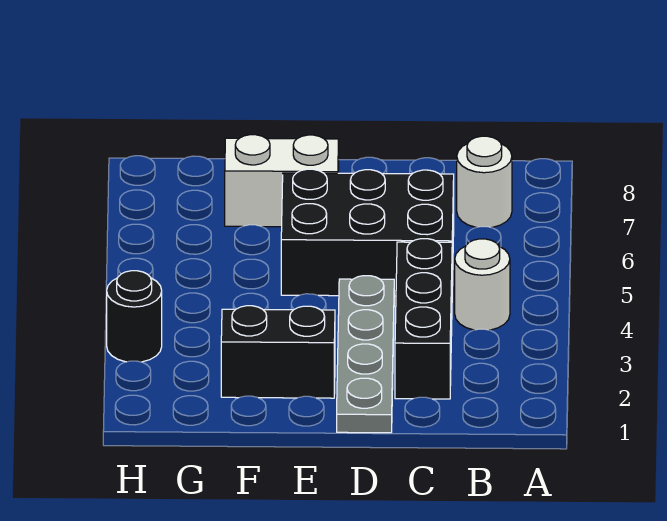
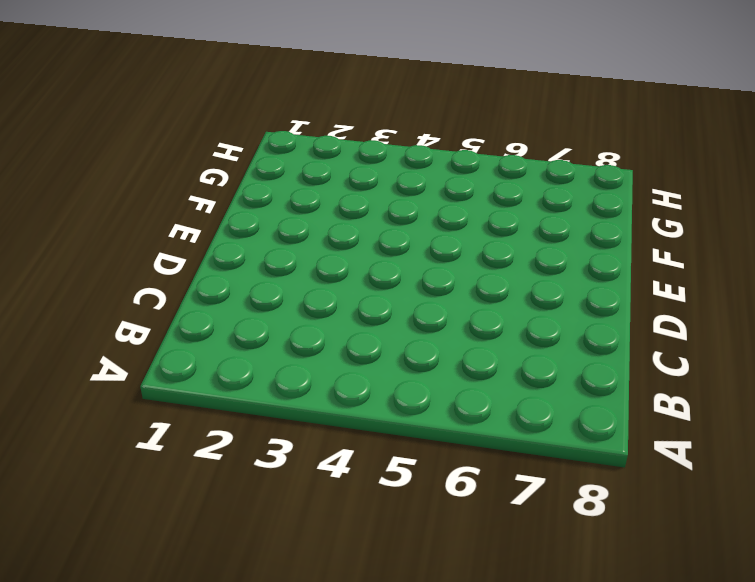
none -> white 1x1 round brick [455,239,510,330]
none -> white 1x1 round brick [457,136,512,228]

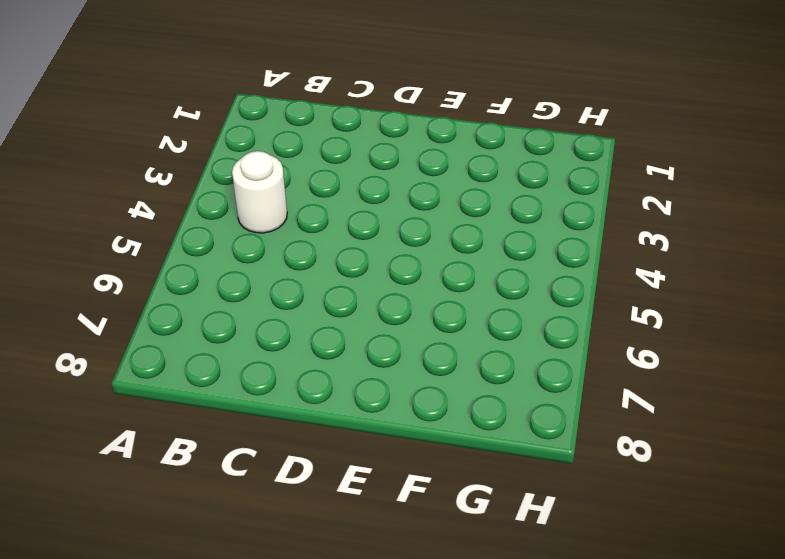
none -> white 1x1 round brick [457,136,512,228]
none -> black 1x3 brick [395,239,452,399]

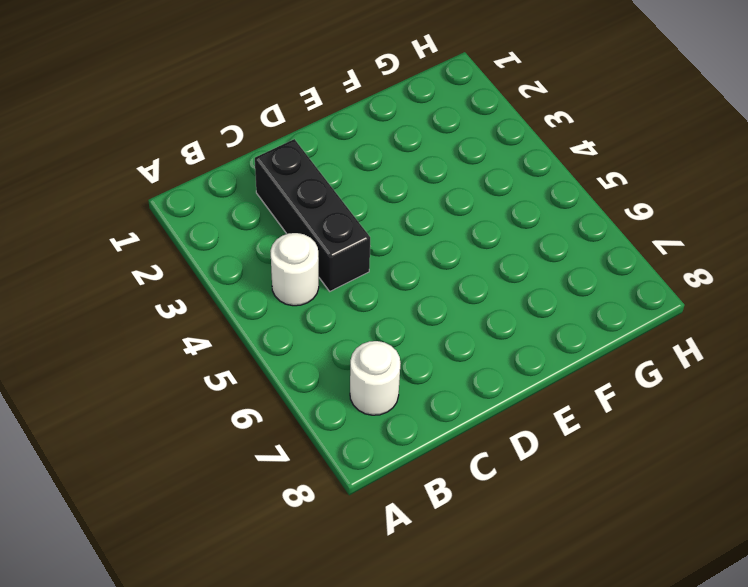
none -> black 2x3 brick [281,169,454,296]
none -> grey 1x4 plate [337,276,394,433]

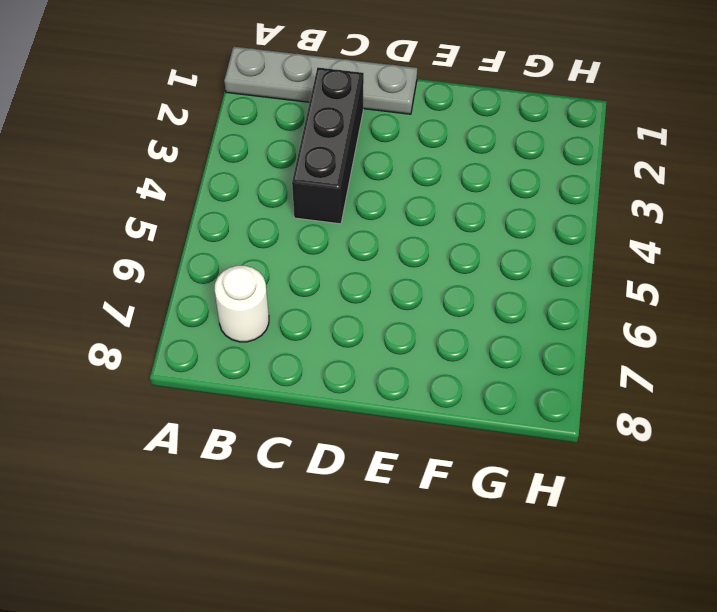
grey 1x4 plate [224,47,417,114] -> grey 1x4 plate turned to [337,276,394,433]
none -> white 1x1 round brick [455,239,510,330]
none -> black 2x3 brick [281,169,454,296]

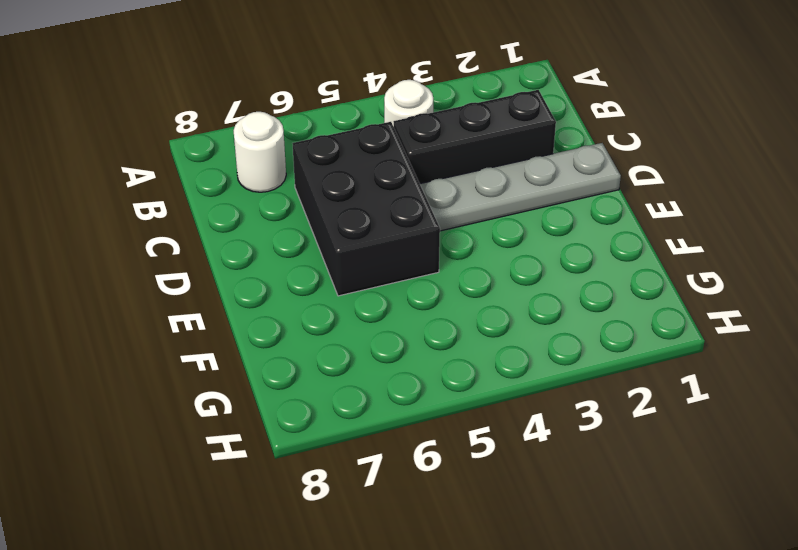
none -> black 1x2 brick [221,306,335,398]
none -> white 1x2 brick [225,135,339,227]

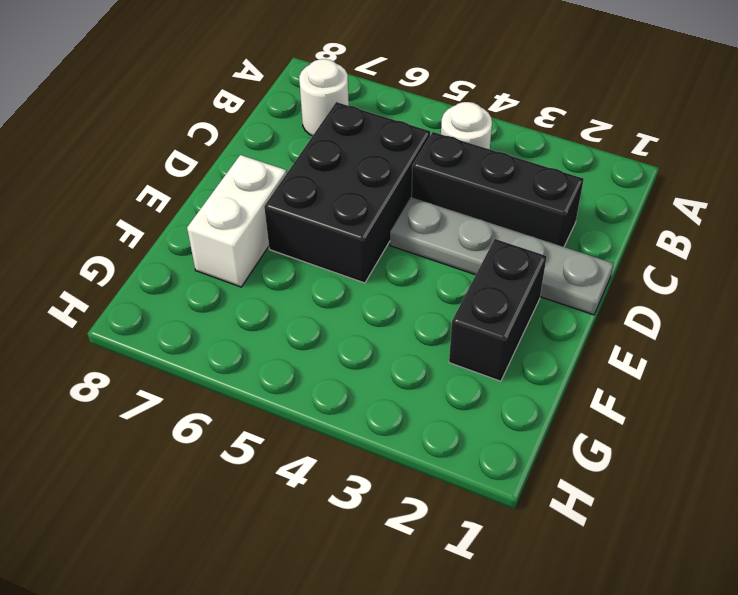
none -> black 1x1 round brick [107,271,162,362]

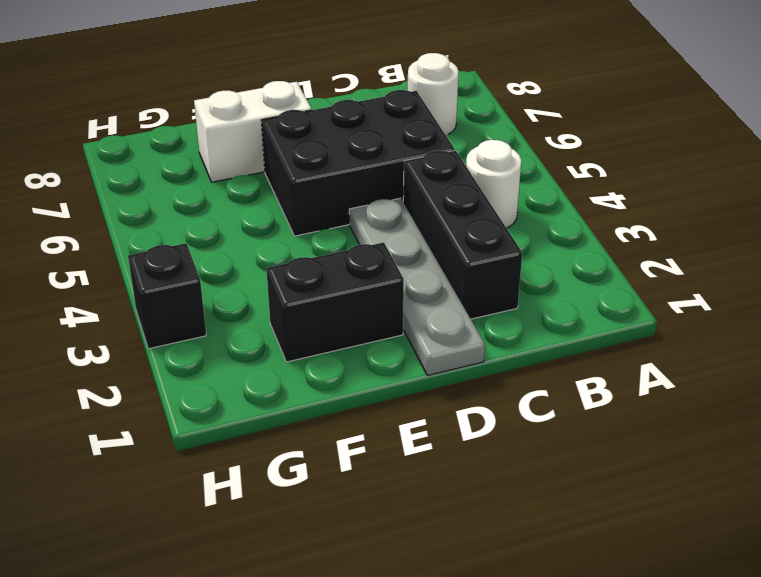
black 1x1 brick [128,243,206,349] -> black 1x1 round brick [107,271,162,362]

